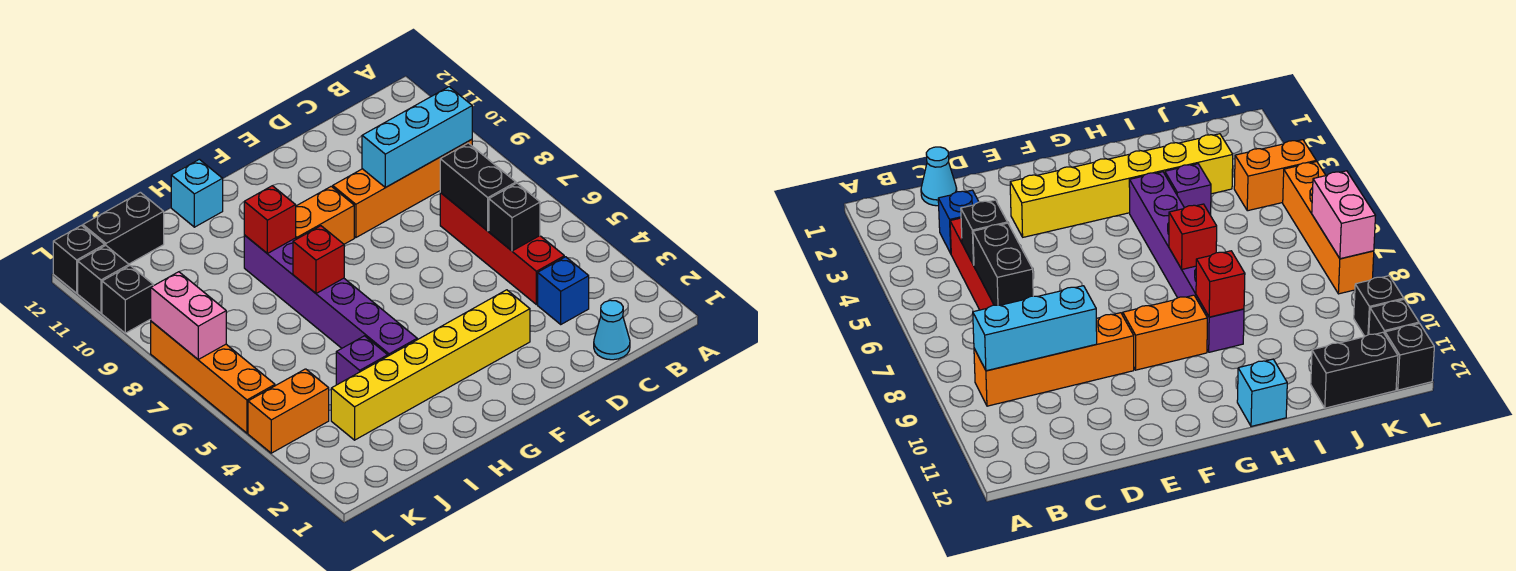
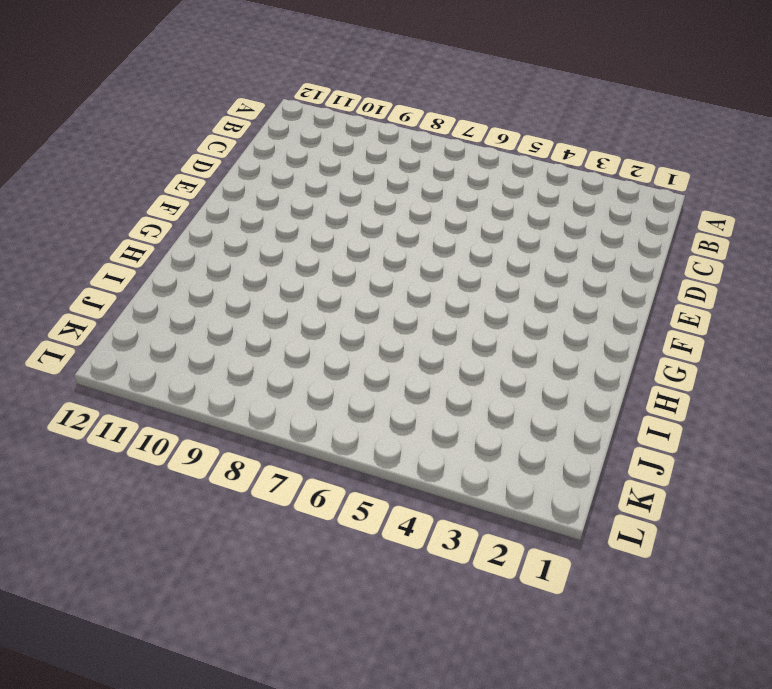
none -> orange 1x4 brick [333,139,472,238]
none -> cyan 1x1 cone [594,300,630,360]
none -> blue 1x1 brick [538,257,589,324]

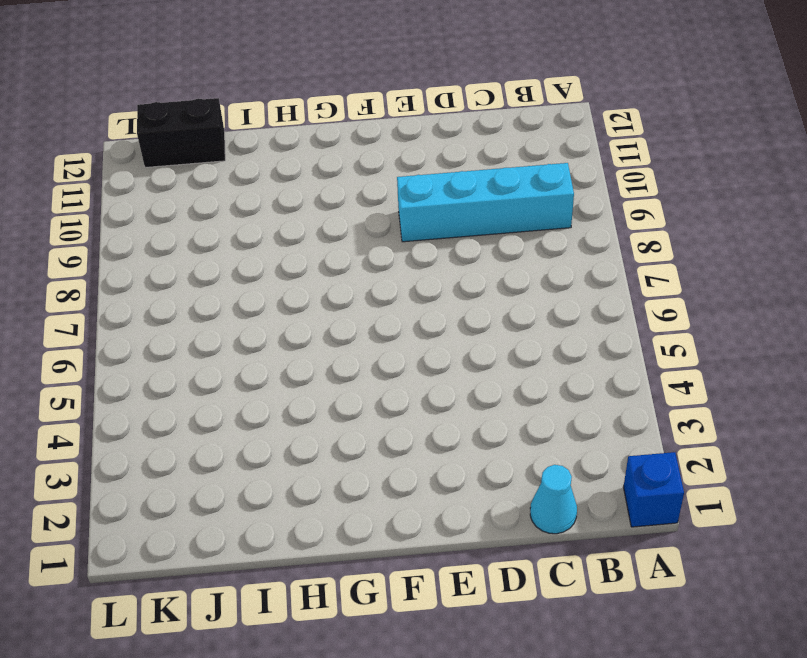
blue 1x1 brick [624,452,684,527] -> blue 1x1 brick moved to [538,257,589,324]
cyan 1x4 brick [397,163,574,242] -> orange 1x4 brick [333,139,472,238]
none -> red 1x4 brick [440,193,564,305]
none -> yellow 1x6 brick [331,290,530,440]
none -> orange 1x2 brick [296,186,354,244]

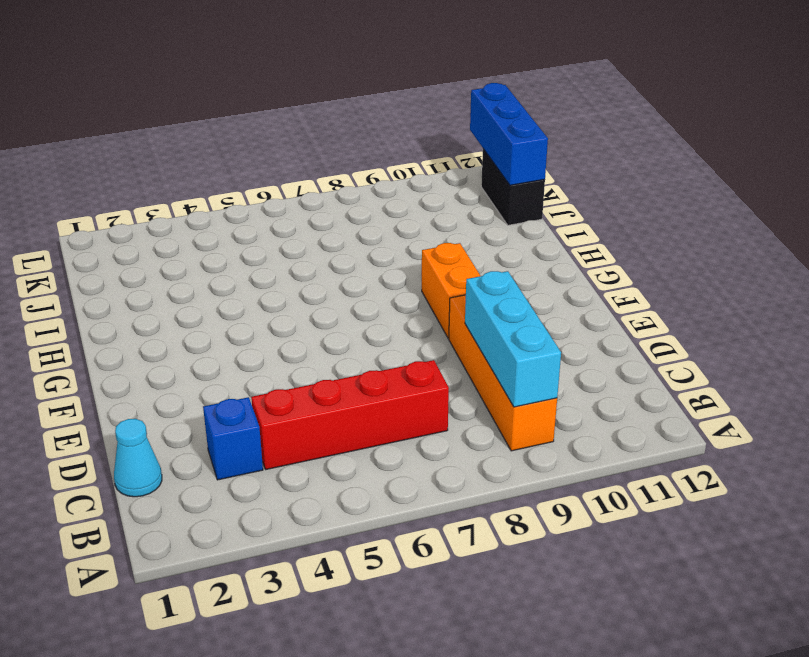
blue 1x3 brick [470,83,548,185] -> none
none -> yellow 1x6 brick [331,290,530,440]
none -> purple 1x6 brick [244,235,417,356]
none -> cyan 1x1 brick [171,159,223,227]

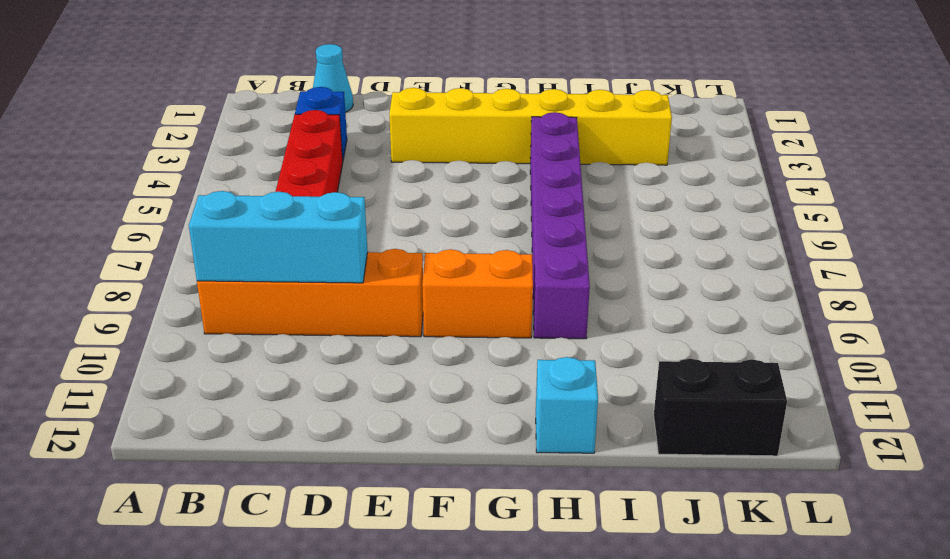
none -> purple 1x1 brick [336,336,388,385]
none -> orange 1x2 brick [248,369,329,453]
none -> orange 1x4 brick [151,321,275,433]

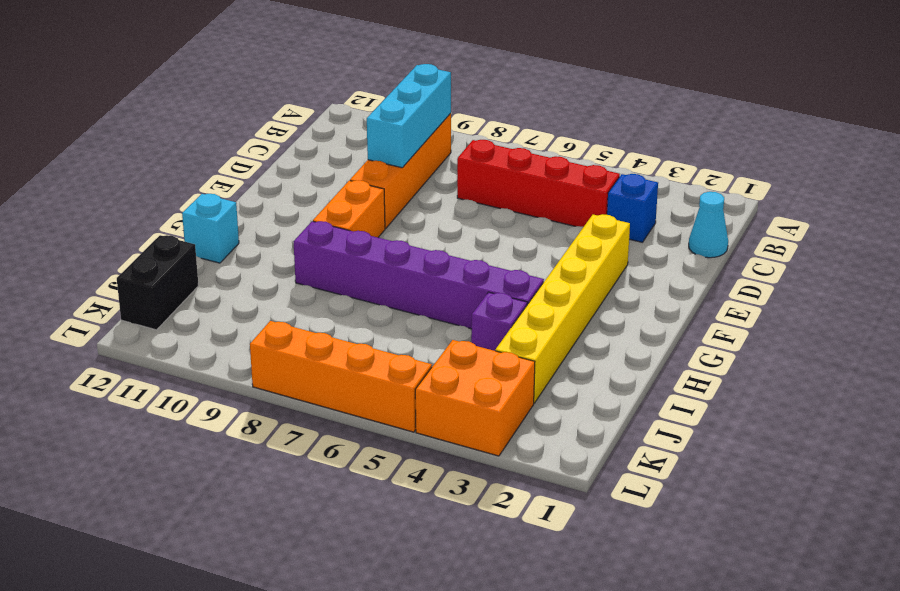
orange 2x2 brick [415,340,535,456] -> orange 1x2 brick [248,369,329,453]
none -> black 1x1 brick [102,266,153,333]
none -> black 1x1 brick [78,246,129,313]
none -> black 1x1 brick [53,226,105,293]

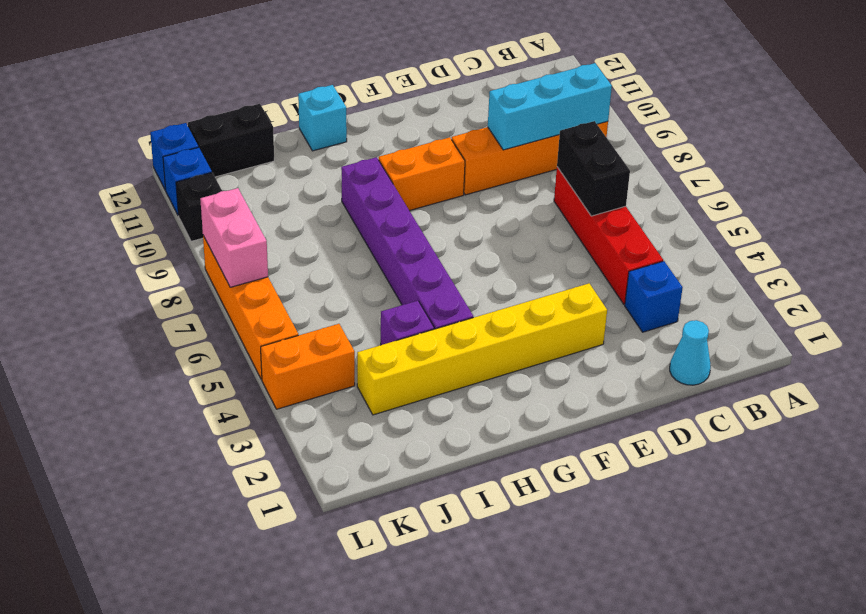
blue 1x1 brick [163,147,212,216] -> black 1x1 brick [78,246,129,313]
blue 1x1 brick [150,123,198,190] -> black 1x1 brick [53,226,105,293]
none -> black 1x1 brick [489,183,540,251]
none -> red 1x1 brick [293,226,344,293]
none -> red 1x1 brick [244,186,296,253]

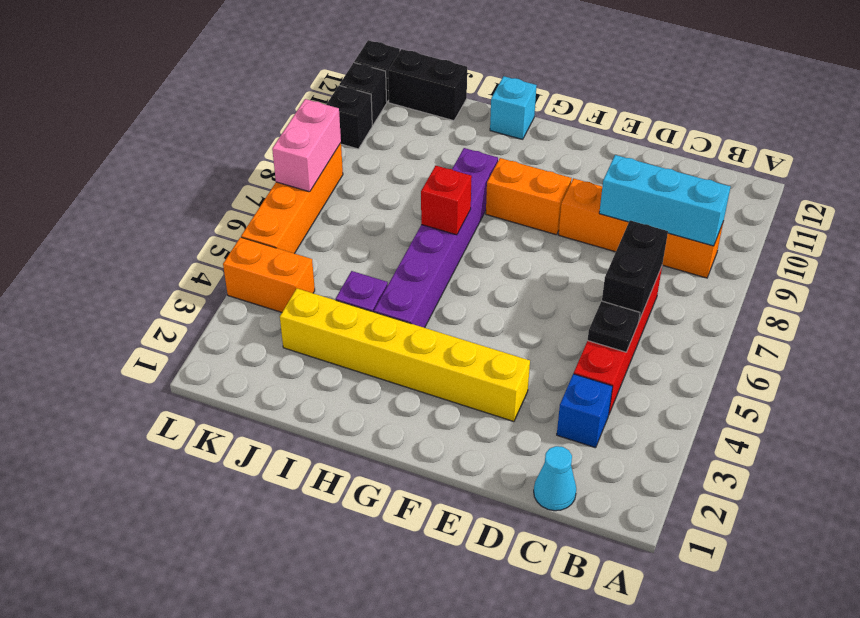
black 1x1 plate [587,301,640,352] -> black 1x1 brick [489,183,540,251]
none -> red 1x1 brick [244,186,296,253]

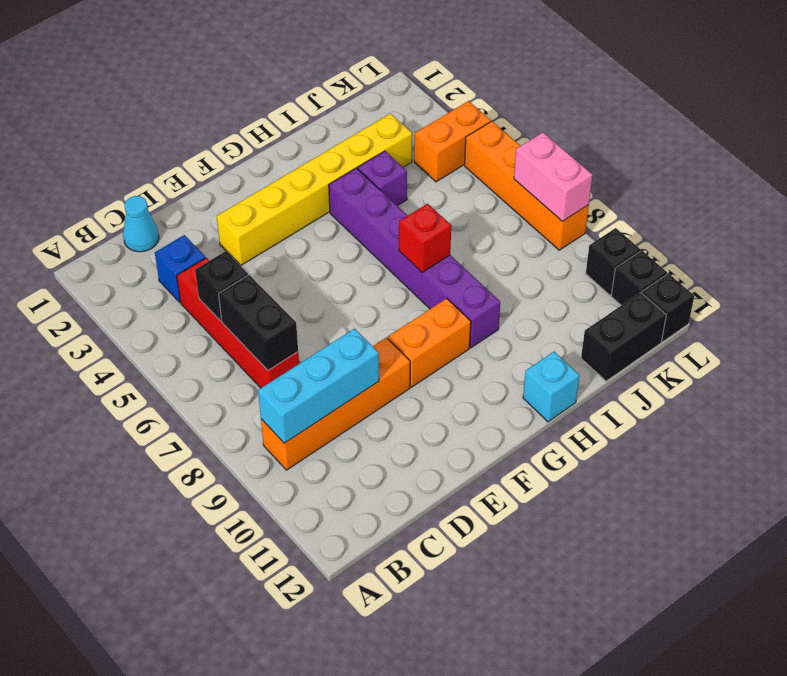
none -> red 1x1 brick [244,186,296,253]

